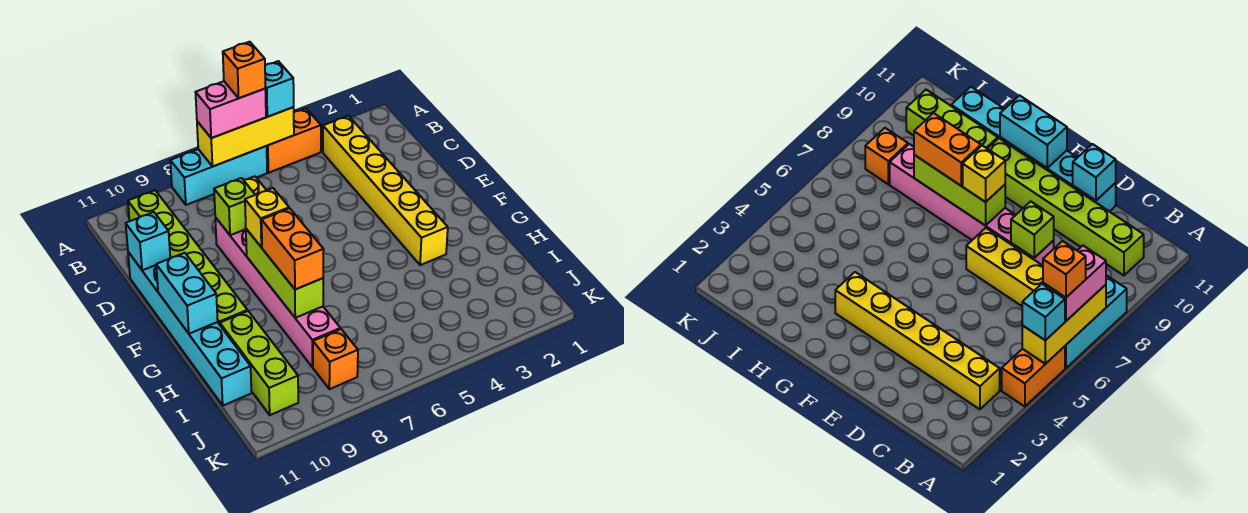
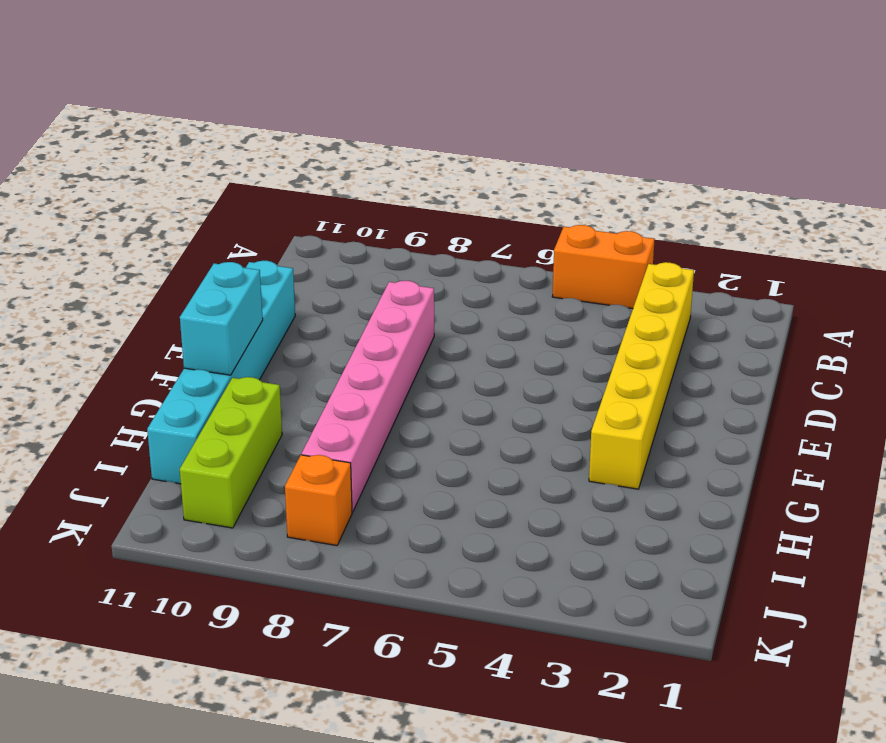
none -> cyan 1x3 brick [170,146,267,205]
none -> lime 1x6 brick [128,190,248,325]
none -> yellow 1x3 brick [966,228,1043,306]

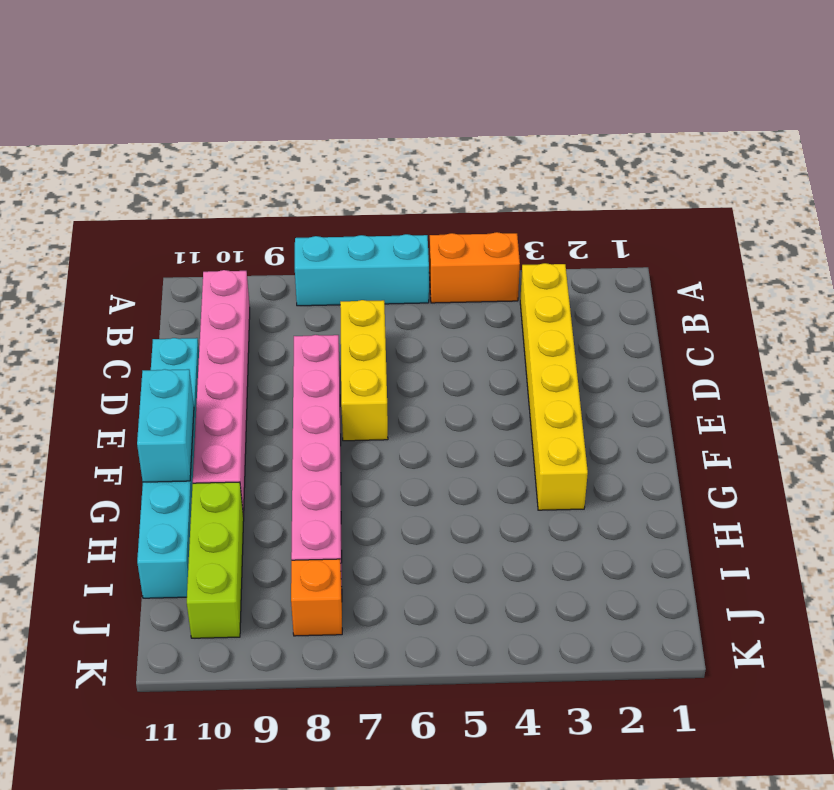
pink 1x6 brick [193,270,250,517] -> lime 1x6 brick [128,190,248,325]
none -> yellow 1x3 brick [197,107,294,166]
none -> lime 1x1 brick [214,178,255,235]
none -> cyan 1x1 brick [126,212,170,270]

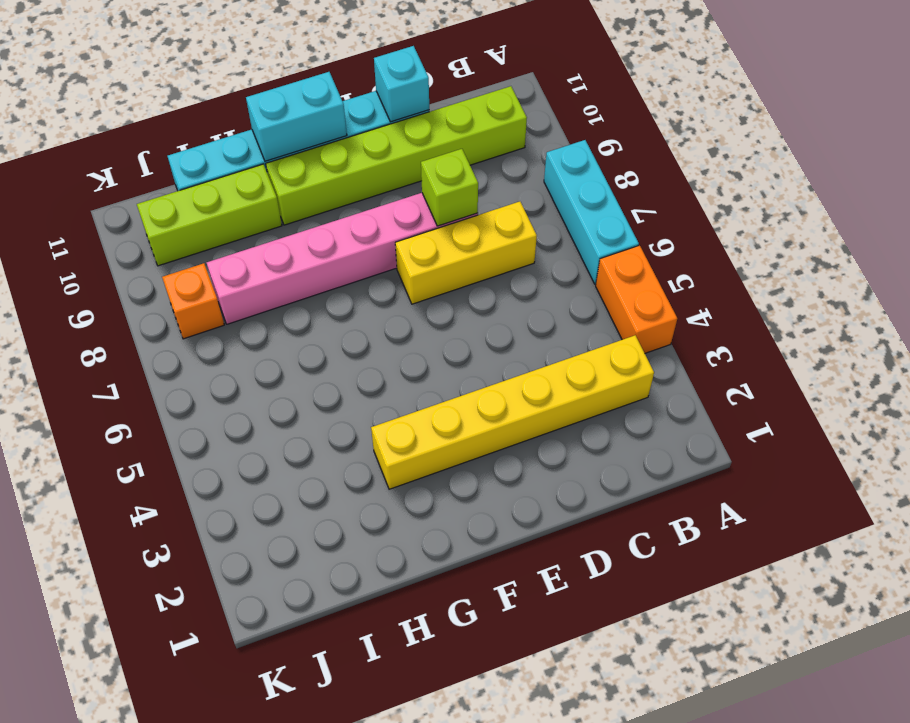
none -> yellow 1x3 brick [197,107,294,166]
none -> lime 1x3 brick [246,229,323,318]
none -> cyan 1x1 brick [265,61,294,117]

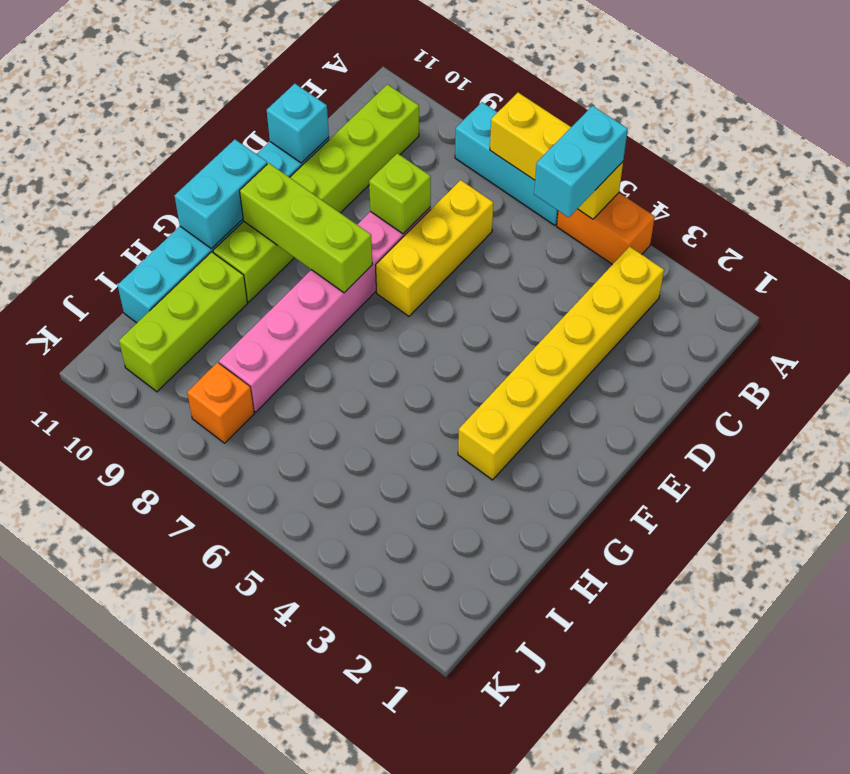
cyan 1x2 brick [534,106,628,217] -> cyan 1x1 brick [265,61,294,117]
lime 1x3 brick [240,163,372,293] -> lime 1x3 brick turned to [246,229,323,318]
none -> pink 1x2 brick [195,81,266,138]
none -> yellow 1x1 brick [245,188,289,247]
none -> orange 1x2 brick [262,208,324,289]

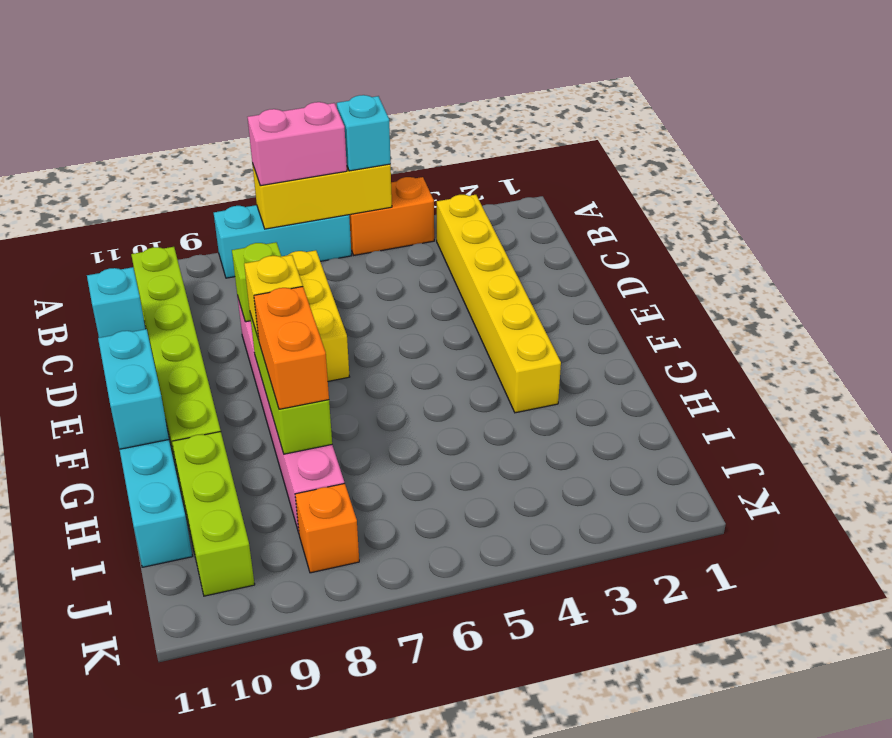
none -> orange 1x1 brick [223,42,265,98]

